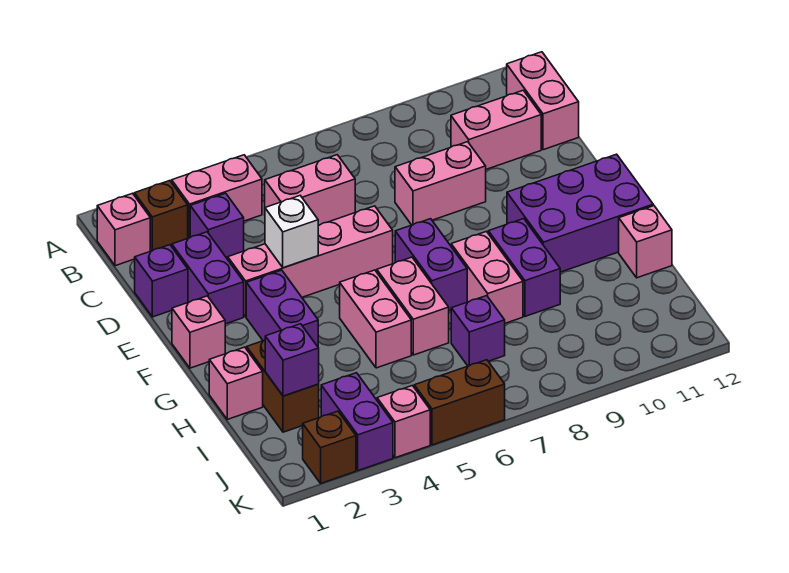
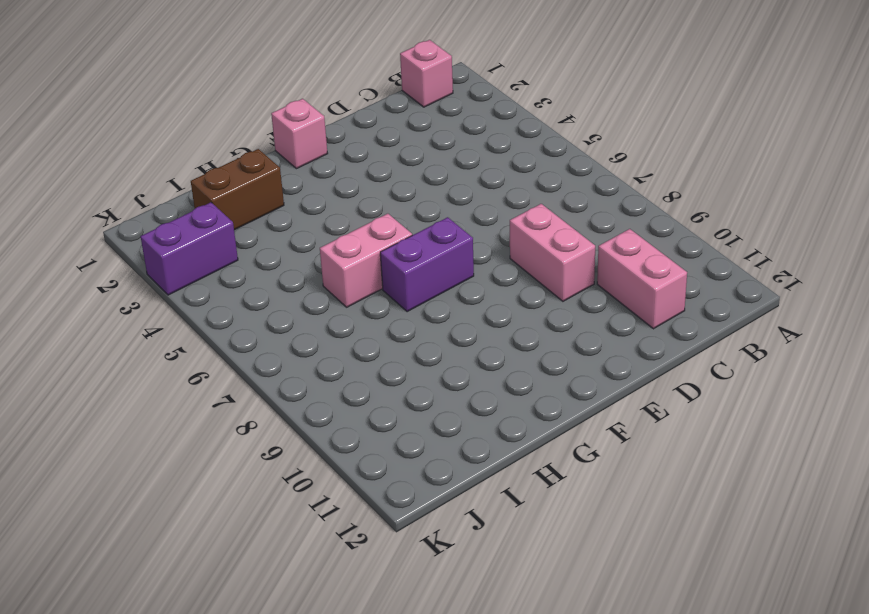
none -> brown 1x1 brick [134,181,188,251]
none -> pink 1x2 brick [172,155,262,238]
none -> pink 1x2 brick [507,52,579,150]

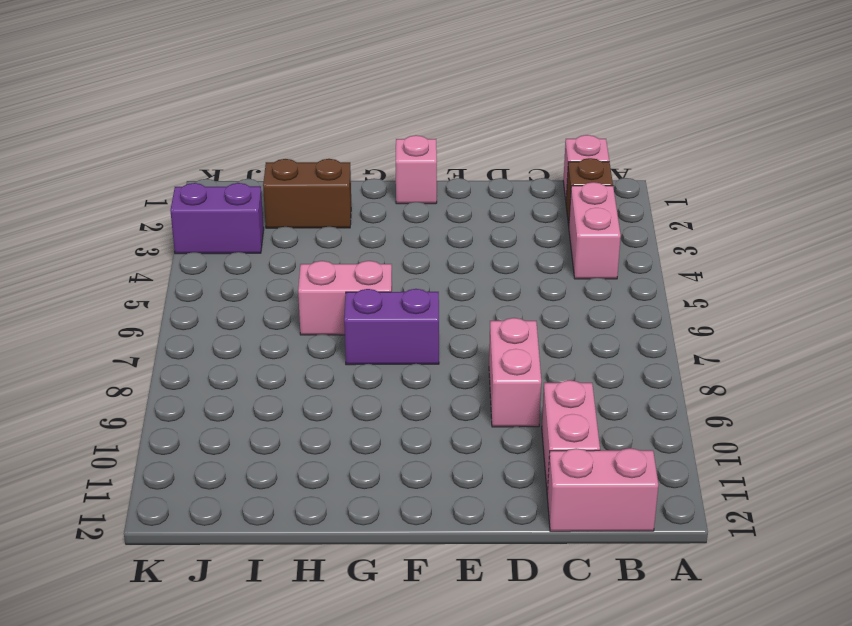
none -> purple 1x1 brick [190,193,244,259]
none -> pink 1x2 brick [265,155,355,225]
none -> purple 1x1 brick [135,245,188,317]

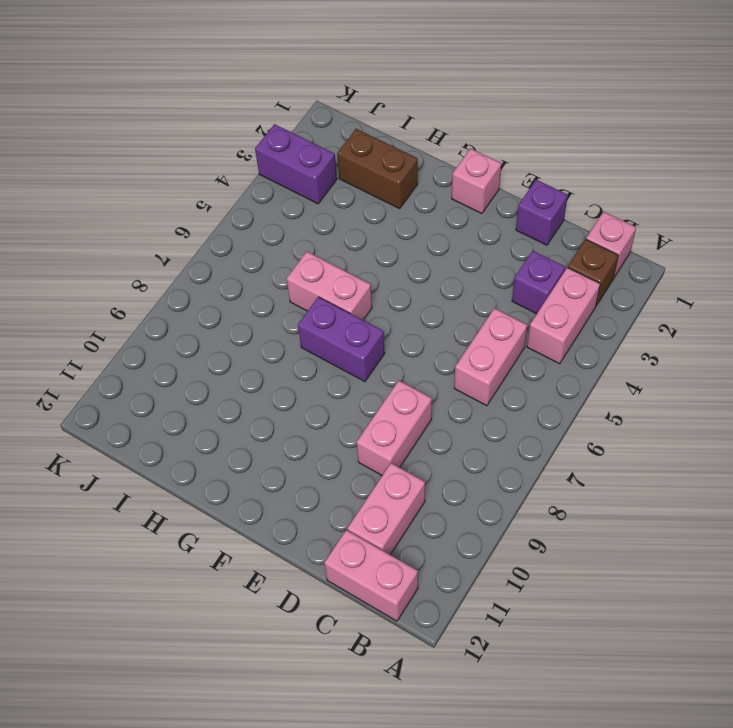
none -> purple 1x2 brick [172,232,244,324]
none -> pink 1x4 brick [228,206,393,317]
none -> purple 1x2 brick [246,270,318,347]

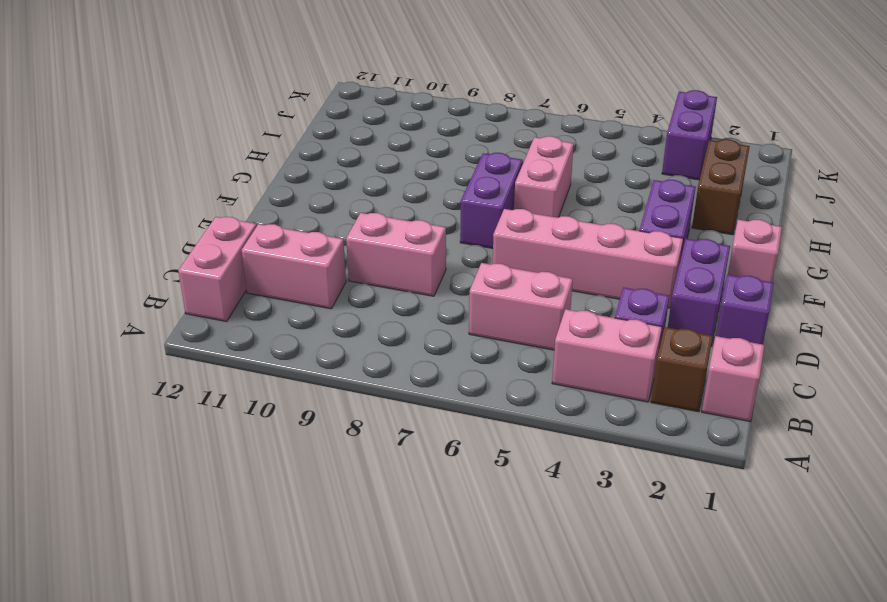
none -> purple 2x3 brick [507,154,653,272]
none -> pink 1x2 brick [340,270,411,368]
none -> pink 1x2 brick [451,232,523,323]

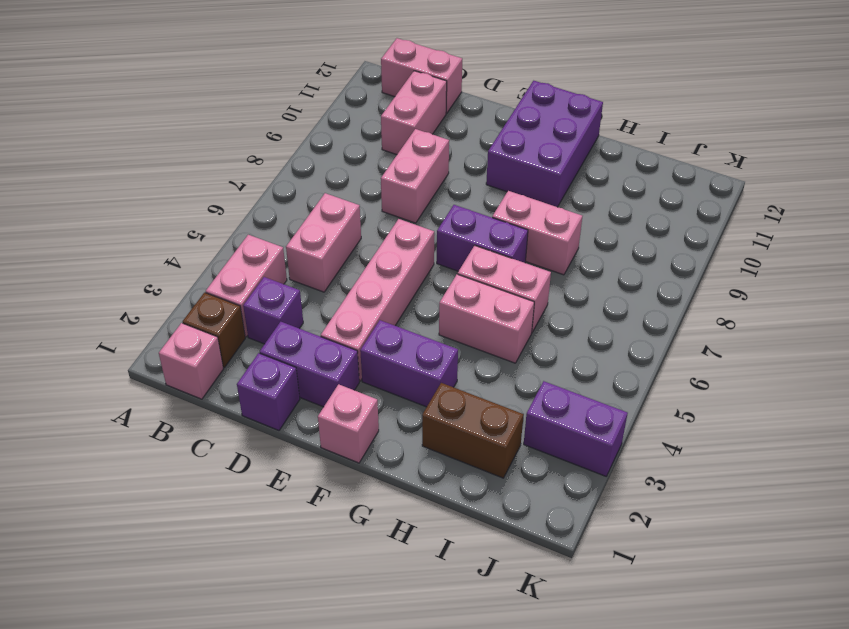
none -> purple 1x2 brick [488,219,560,316]
none -> pink 1x1 brick [209,347,263,419]
none -> pink 1x1 brick [619,206,672,278]

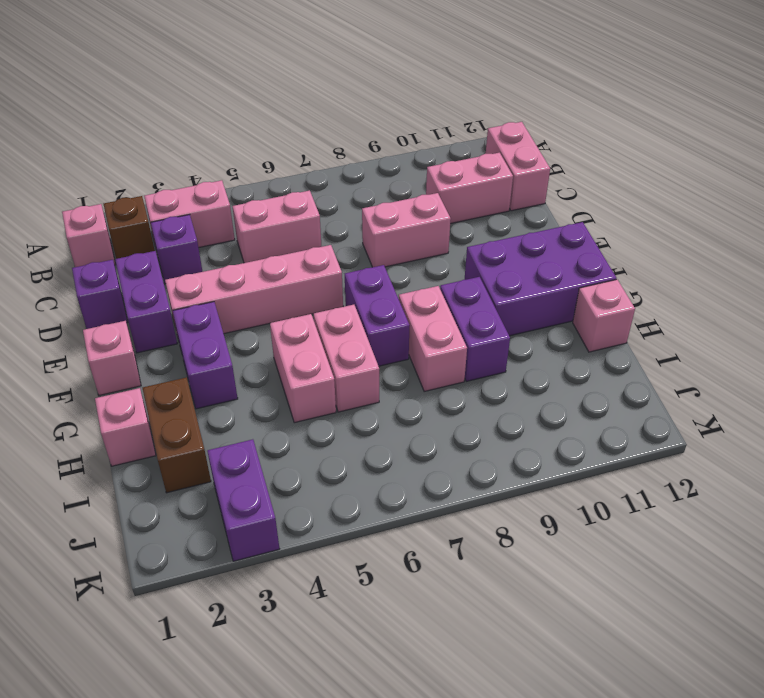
none -> purple 1x1 brick [451,296,505,366]
none -> brown 1x1 brick [303,411,356,483]
none -> pink 1x1 brick [377,386,430,458]

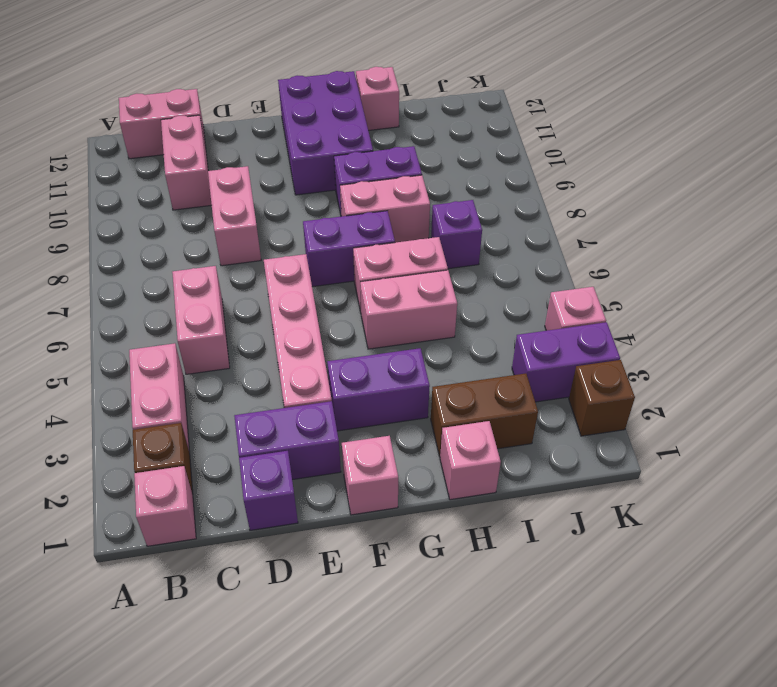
none -> purple 1x1 brick [190,193,244,259]
none -> brown 1x2 brick [414,360,505,445]
none -> white 1x1 brick [265,196,319,268]

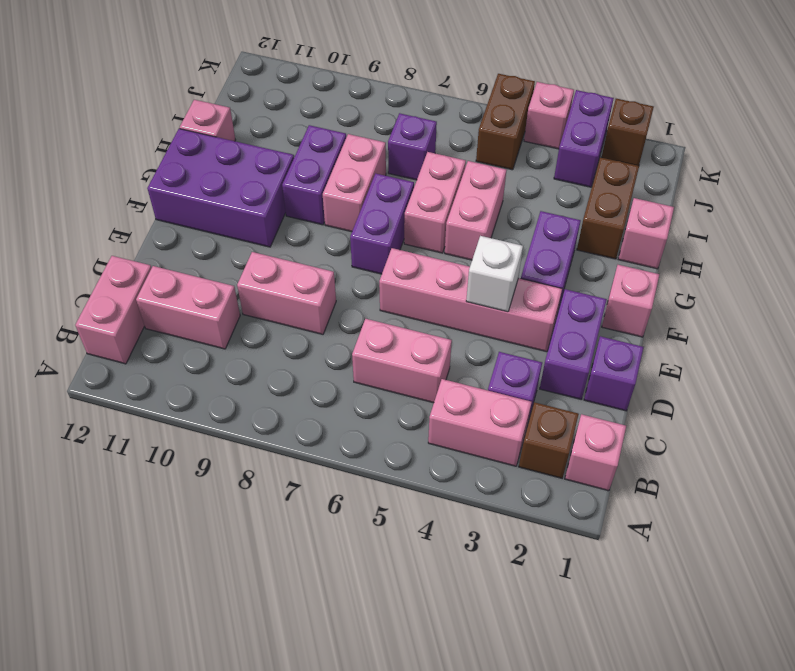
brown 1x2 brick [476,74,535,170] -> brown 1x2 brick turned to [414,360,505,445]
none -> purple 1x1 brick [265,324,319,396]

